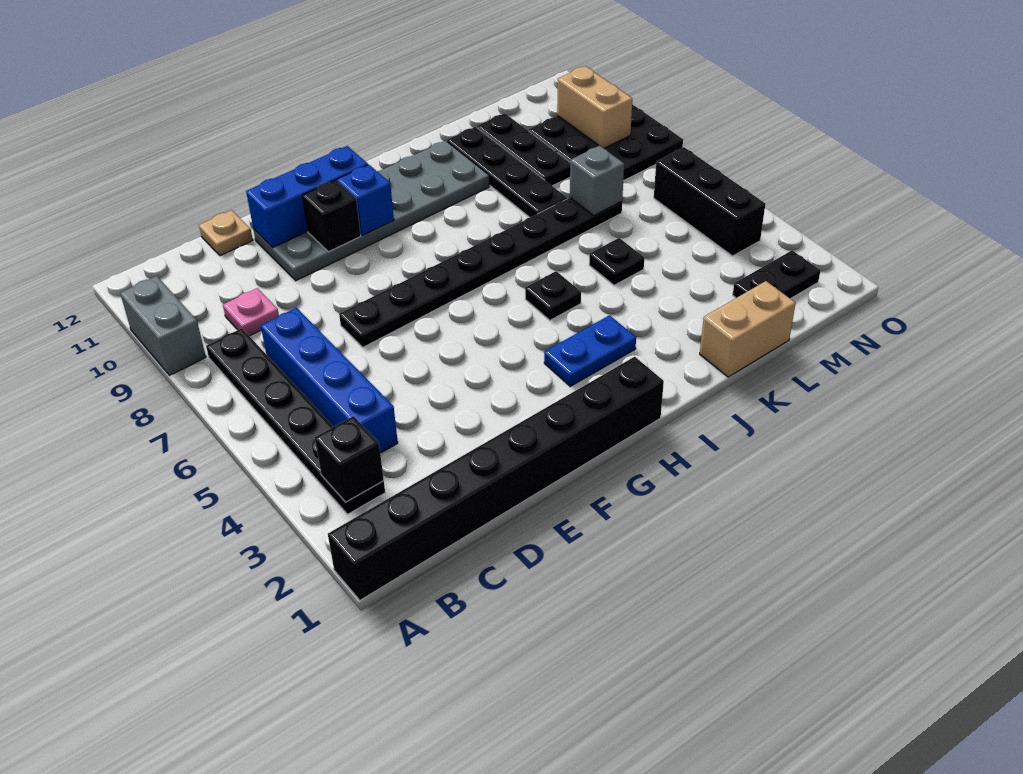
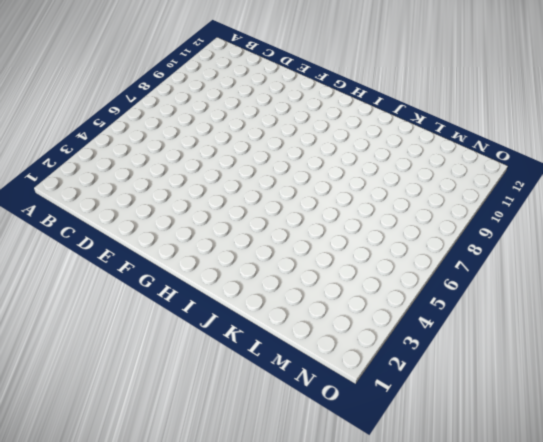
none -> black 1x8 brick [328,357,664,600]
none -> grey 1x2 brick [120,276,206,375]
none -> black 1x6 plate [206,328,385,514]

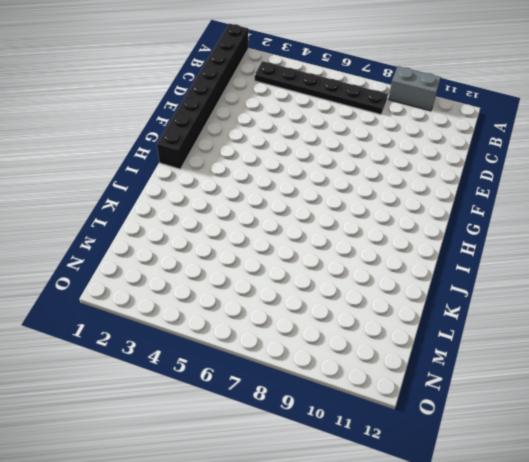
none -> blue 1x4 brick [261,308,398,453]
none -> pink 1x1 plate [223,288,279,336]
none -> tan 1x1 plate [199,210,253,256]

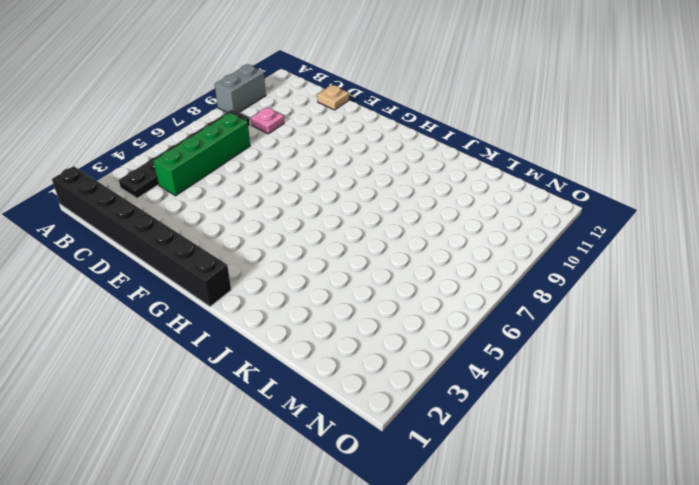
green 1x4 brick [153,113,250,196] -> blue 1x4 brick [261,308,398,453]
none -> black 1x8 plate [339,198,622,347]
none -> grey 2x6 plate [253,141,490,281]
none -> blue 1x2 plate [544,315,636,386]

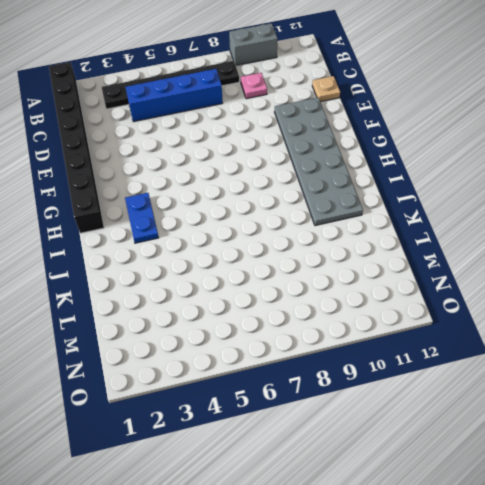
none -> black 1x8 plate [339,198,622,347]
none -> black 1x1 plate [525,271,581,320]
none -> tan 1x2 brick [700,281,796,377]

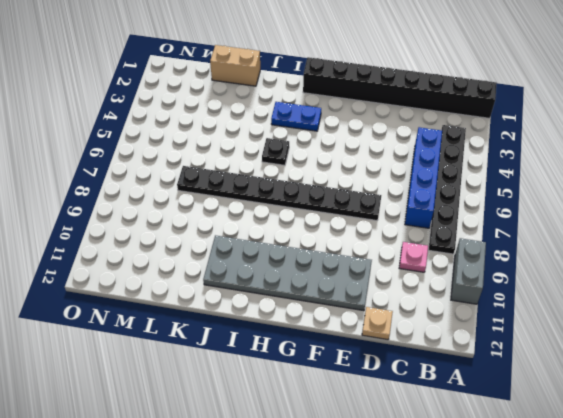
none -> black 1x1 plate [589,238,644,285]
none -> black 1x4 plate [447,127,567,217]
none -> black 1x3 plate [477,113,570,186]

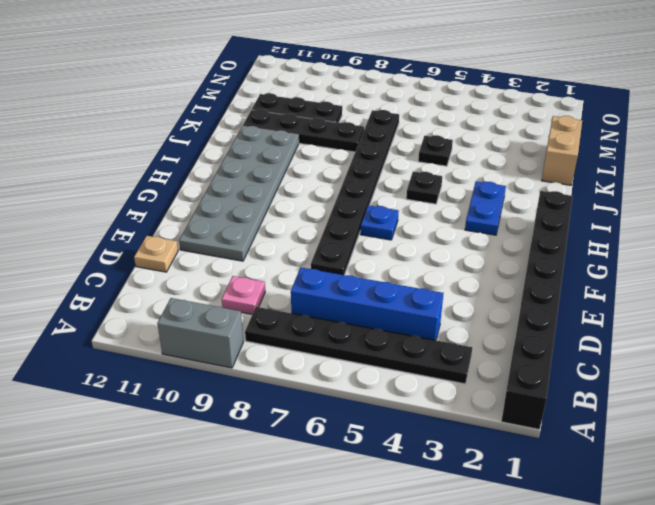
blue 1x1 plate [361,205,399,240] -> none
none -> black 1x2 plate [733,250,820,299]
none -> black 3x3 plate [529,104,683,181]
none -> black 1x3 brick [654,147,765,256]

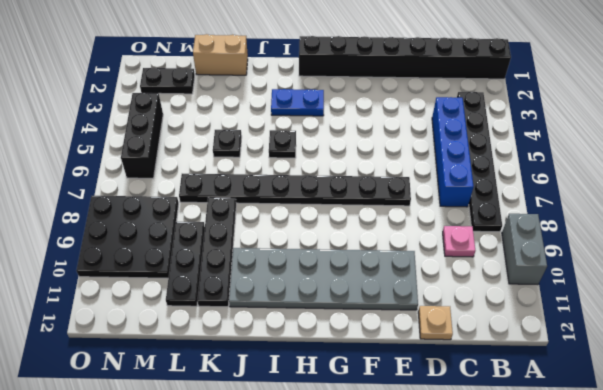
none -> black 1x1 brick [315,416,384,502]
none -> blue 1x3 brick [246,146,368,248]
none -> black 1x1 brick [302,180,361,252]

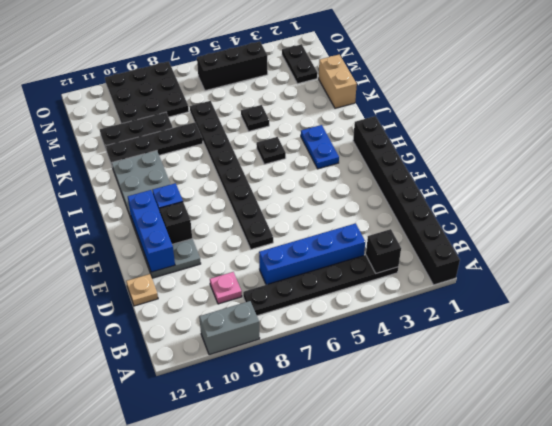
none -> grey 1x1 brick [570,146,624,215]
none -> tan 1x2 brick [557,66,632,148]

